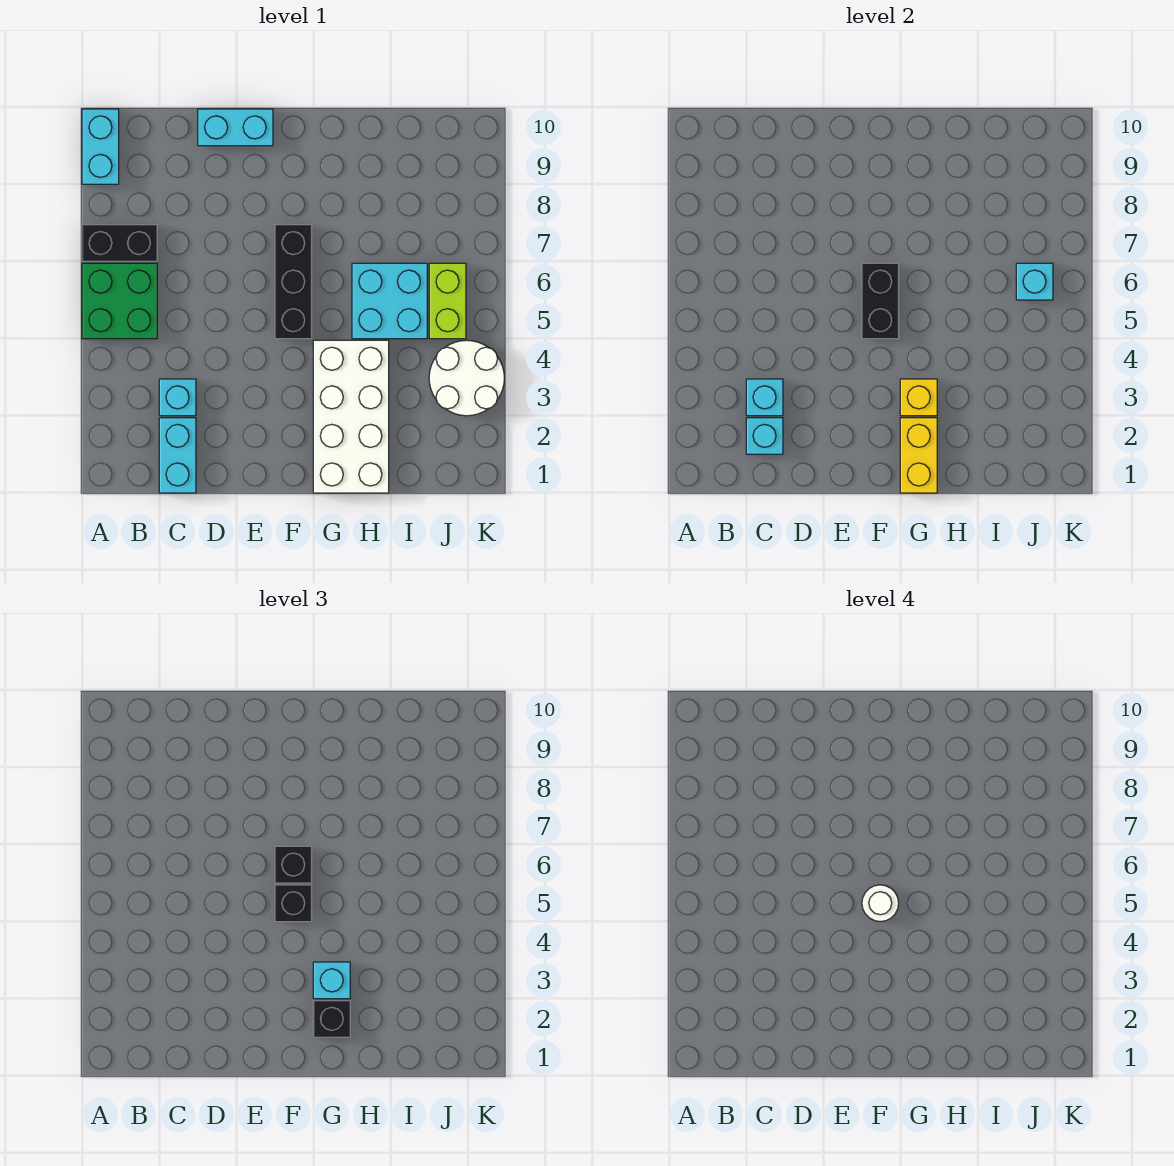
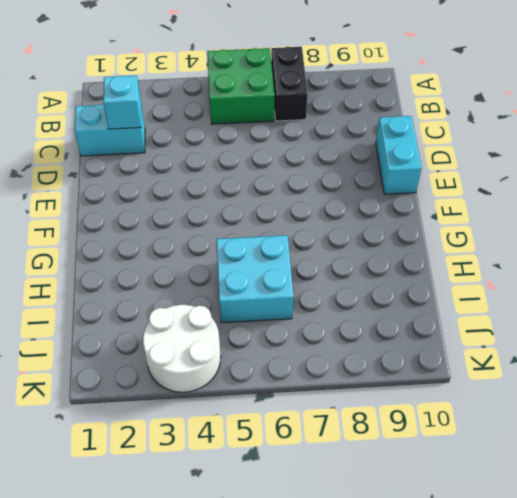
none -> cyan 1x2 brick [82,109,119,184]
none -> cyan 1x1 brick [159,379,196,416]
none -> black 1x3 brick [275,225,312,339]

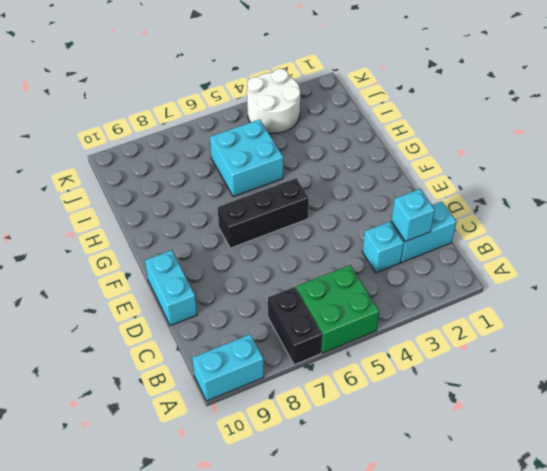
none -> white 2x4 brick [313,340,389,493]
none -> lime 1x2 brick [429,263,466,339]
none -> cyan 1x1 brick [746,379,783,416]

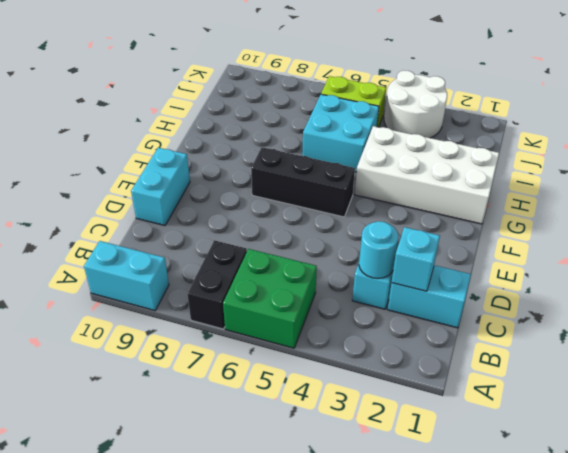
cyan 1x1 round brick [359,221,399,278] -> cyan 1x1 brick [746,379,783,416]
none -> black 1x2 brick [862,263,899,339]
none -> yellow 1x2 brick [900,418,937,493]
none -> yellow 1x1 brick [900,379,937,416]

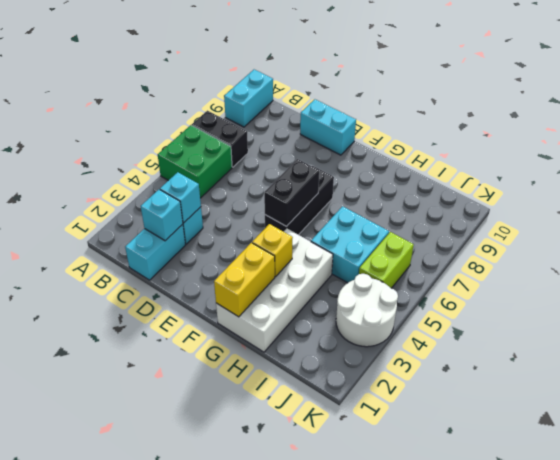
none -> cyan 1x1 brick [1016,263,1053,300]
none -> black 1x1 brick [275,885,312,922]
none -> black 1x1 brick [275,846,312,883]

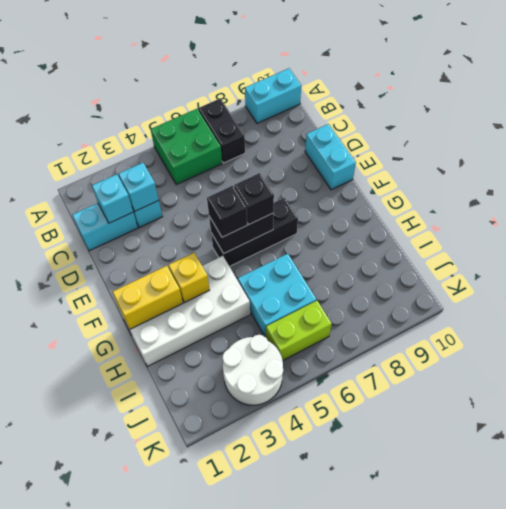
none -> cyan 1x1 brick [1016,263,1053,300]
none -> black 1x1 brick [313,1001,350,1037]
none -> cyan 1x1 brick [313,962,350,999]

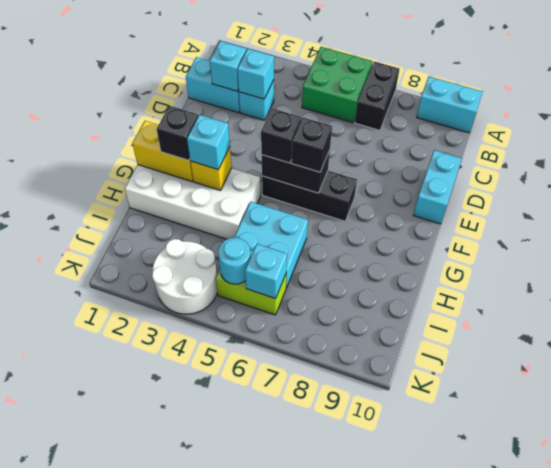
cyan 1x1 round brick [218,238,251,284] -> none
none -> white 1x1 round brick [862,885,899,922]

